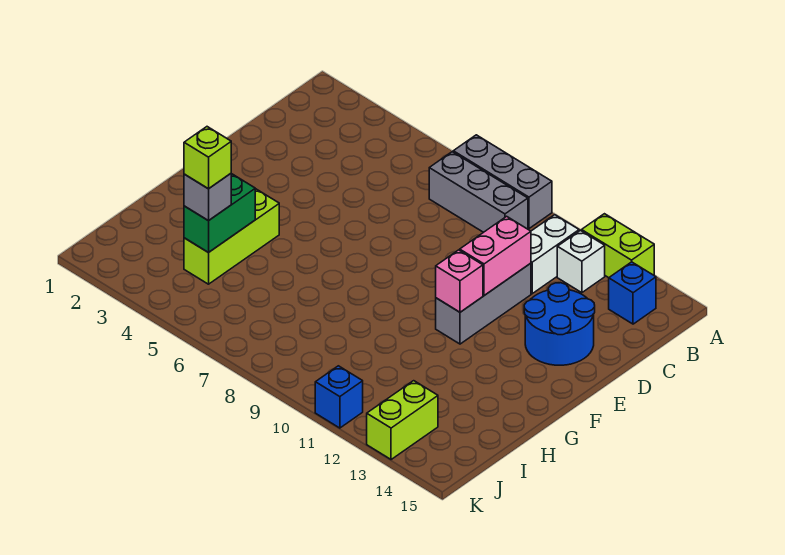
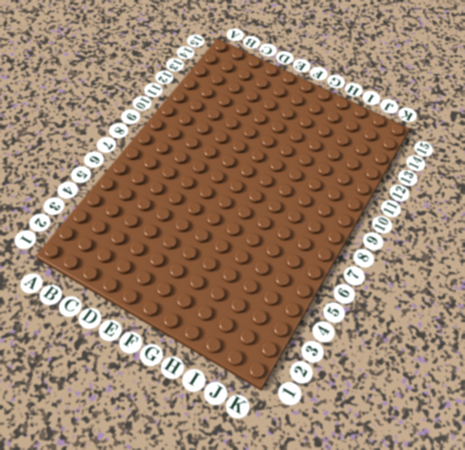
none -> grey 1x3 brick [453,135,552,228]
none -> lime 1x2 brick [582,214,654,278]
none -> grey 1x3 brick [429,152,528,232]

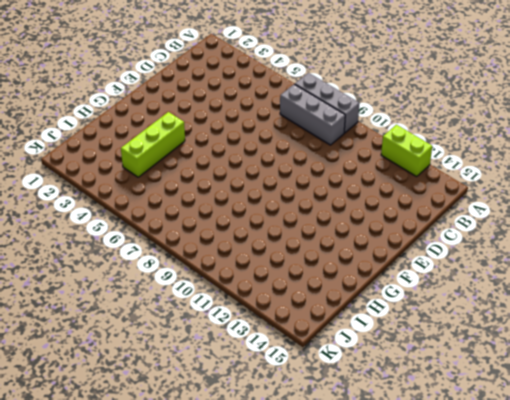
none -> white 1x2 brick [531,215,579,294]
none -> white 1x1 brick [557,230,605,293]
none -> blue 1x1 brick [609,262,656,324]

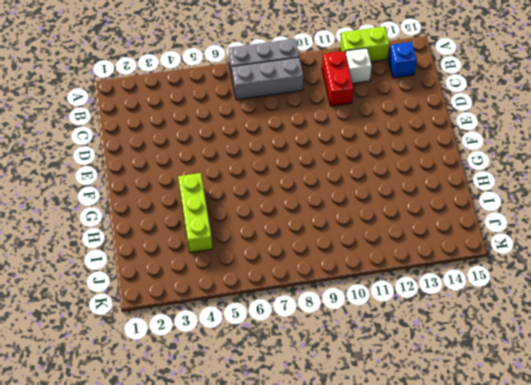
red 1x2 brick [322,51,353,106] -> white 1x2 brick [531,215,579,294]
none -> grey 1x3 brick [436,263,531,344]
none -> blue 2x2 round brick [524,283,595,365]
none -> lime 1x2 brick [367,381,438,460]

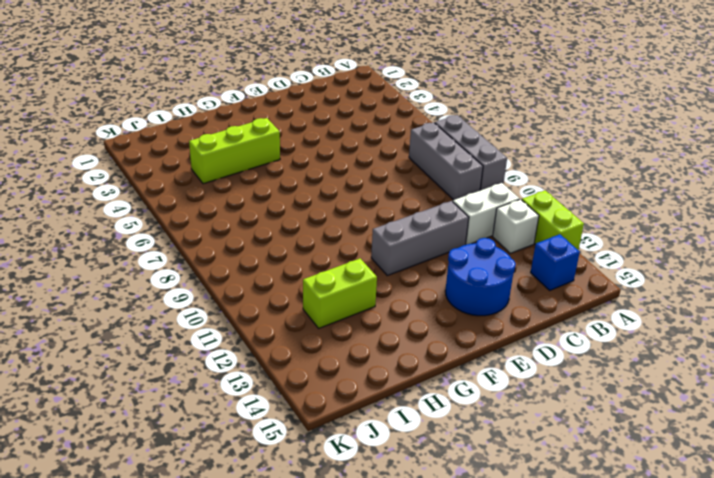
lime 1x2 brick [303,258,377,328] -> lime 1x2 brick moved to [367,381,438,460]
none -> blue 1x1 brick [315,366,363,428]
none -> pink 1x2 brick [460,216,531,295]
none -> pink 1x1 brick [436,250,483,312]

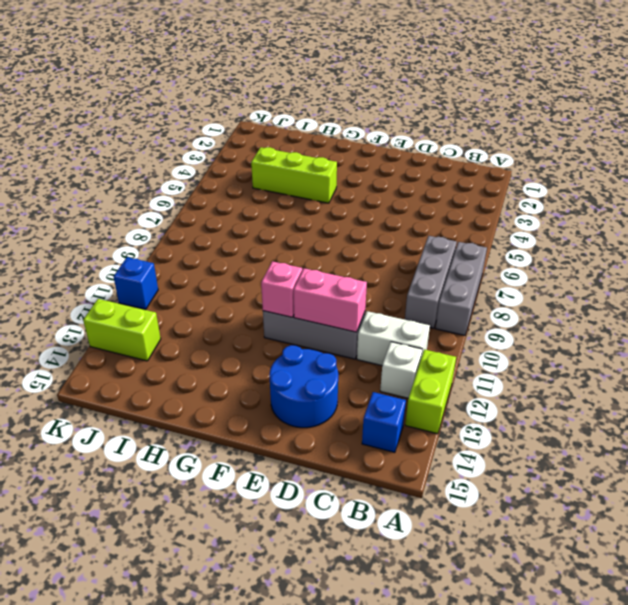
none -> green 1x2 brick [184,174,255,253]
none -> grey 1x1 brick [184,174,231,221]
none -> lime 1x1 brick [184,127,231,189]

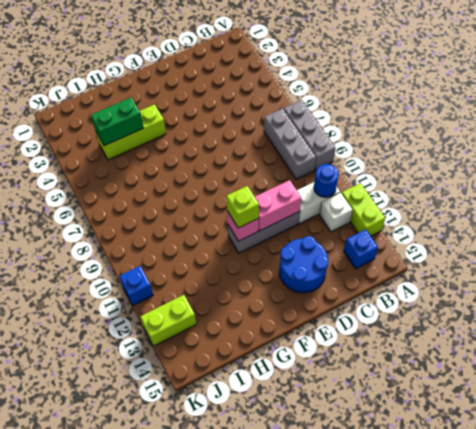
blue 1x1 round brick [314,164,339,197] -> none
lime 1x1 brick [226,186,259,228] -> lime 1x1 brick moved to [184,127,231,189]
none -> grey 1x1 brick [184,174,231,221]

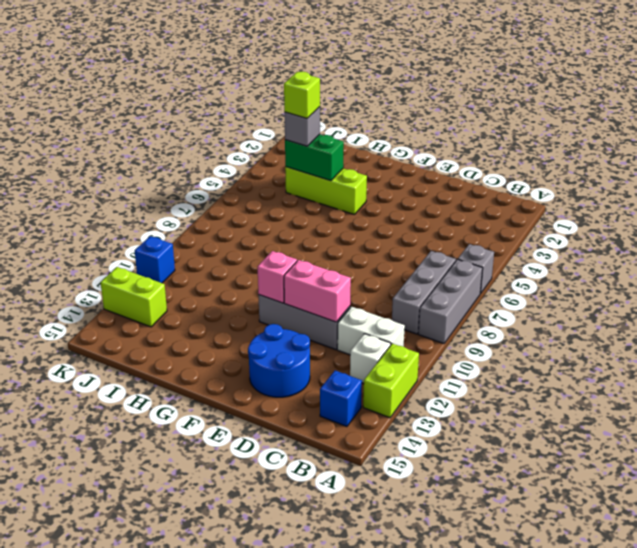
grey 1x1 brick [458,244,494,293] -> none

